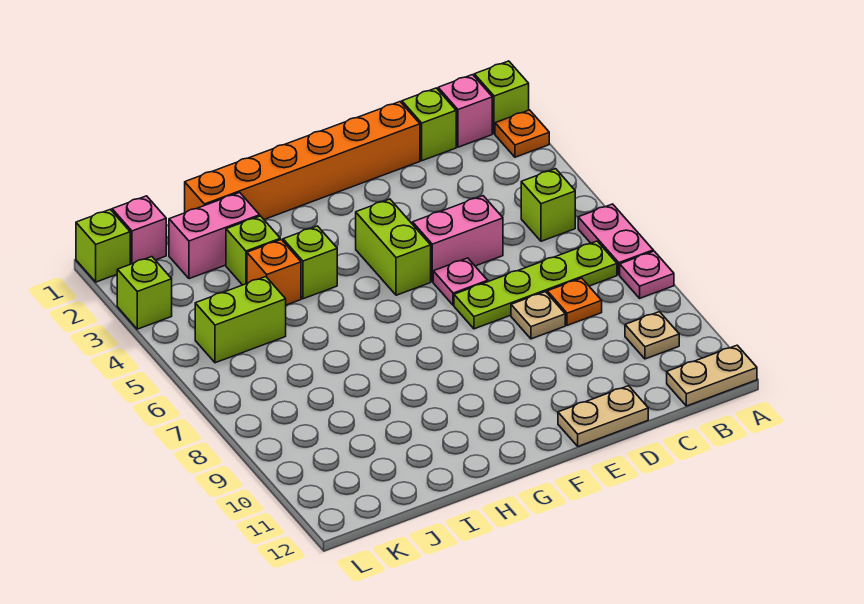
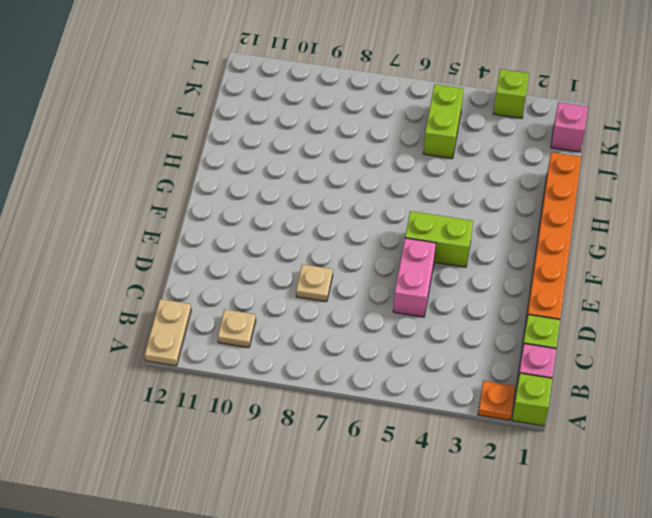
none -> pink 1x2 plate [578,204,653,275]
none -> pink 1x1 plate [620,251,674,298]
none -> lime 1x1 brick [521,169,575,241]

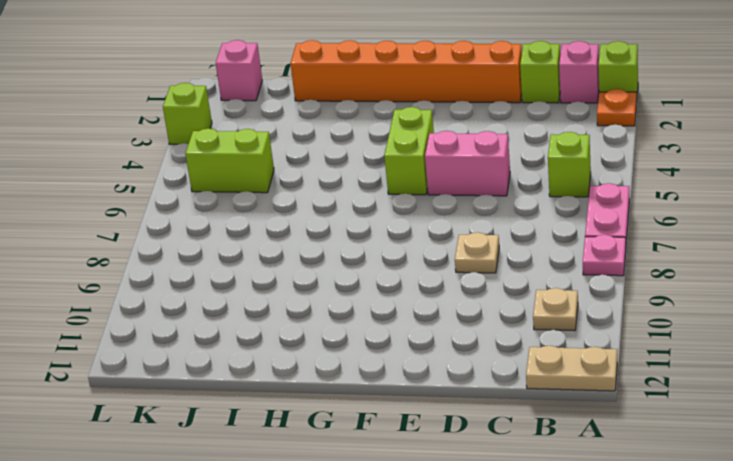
none -> lime 1x4 plate [454,241,617,329]
none -> orange 1x1 plate [547,278,602,325]
none -> tan 1x2 plate [558,386,648,446]

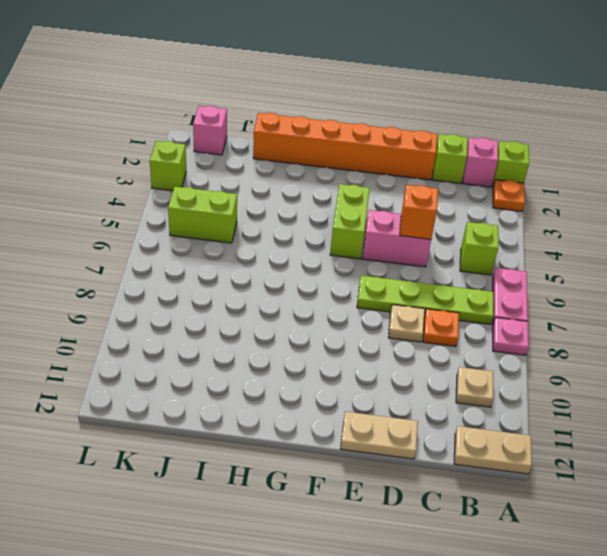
orange 1x1 brick [400,185,438,239] -> orange 1x1 brick moved to [247,240,301,305]
none -> pink 1x1 plate [433,258,488,305]
none -> lime 1x1 brick [283,226,337,299]
none -> pink 1x2 brick [169,193,260,279]

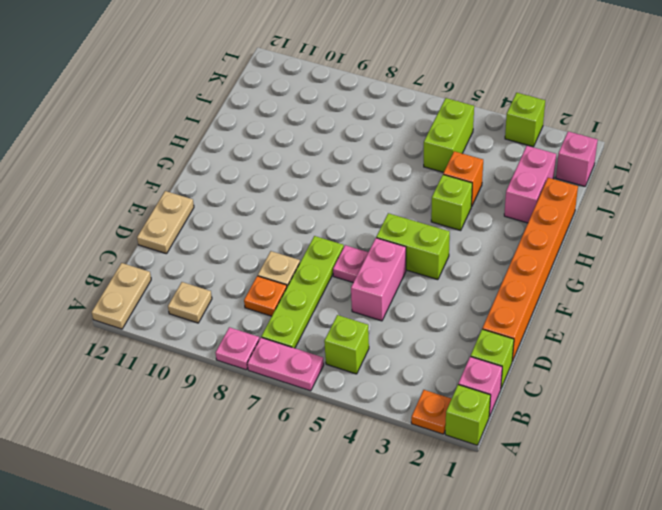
none -> lime 1x1 brick [226,216,280,285]
none -> lime 1x1 brick [76,209,130,282]

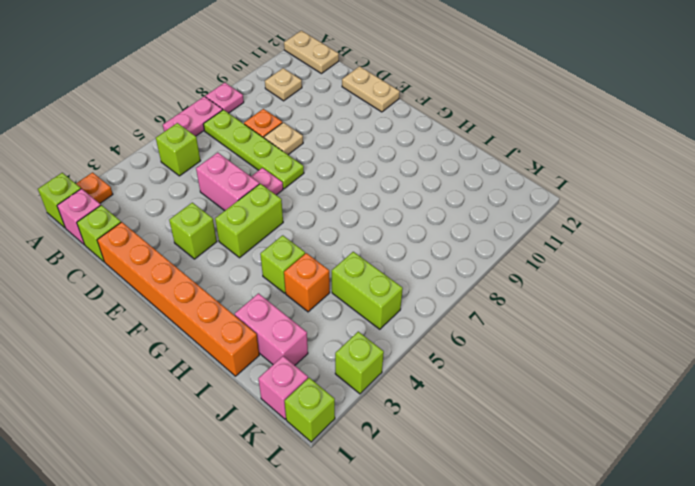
lime 1x1 brick [169,203,217,259] -> lime 1x1 brick moved to [226,216,280,285]

